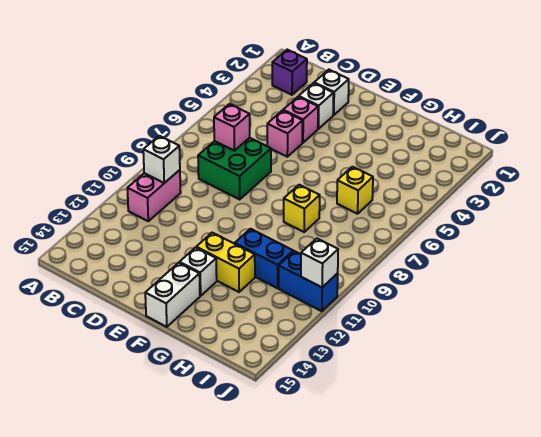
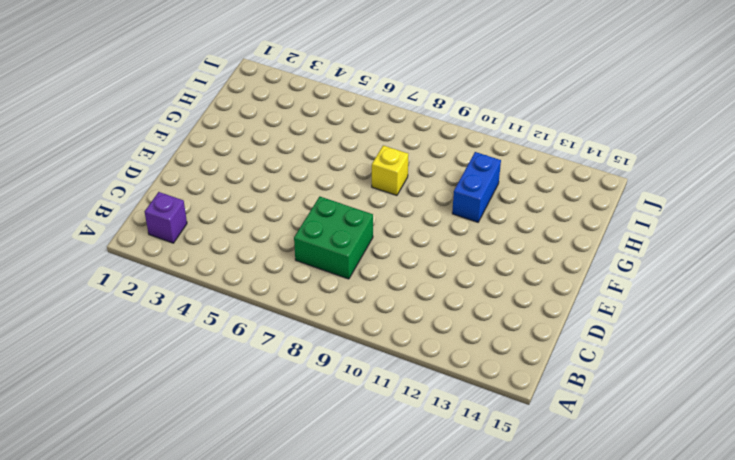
none -> pink 1x2 brick [127,170,181,221]
none -> white 1x1 brick [314,70,349,115]
none -> white 1x1 brick [299,83,334,129]

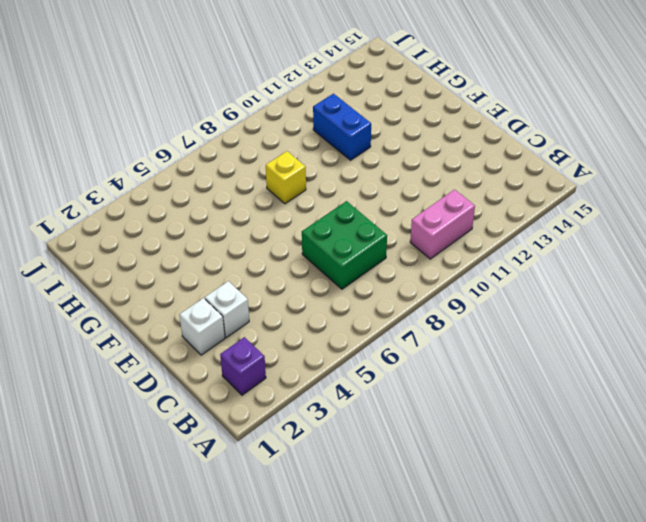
none -> pink 1x1 brick [283,97,318,143]
none -> pink 1x1 brick [267,111,303,157]
none -> yellow 1x2 brick [196,233,255,292]

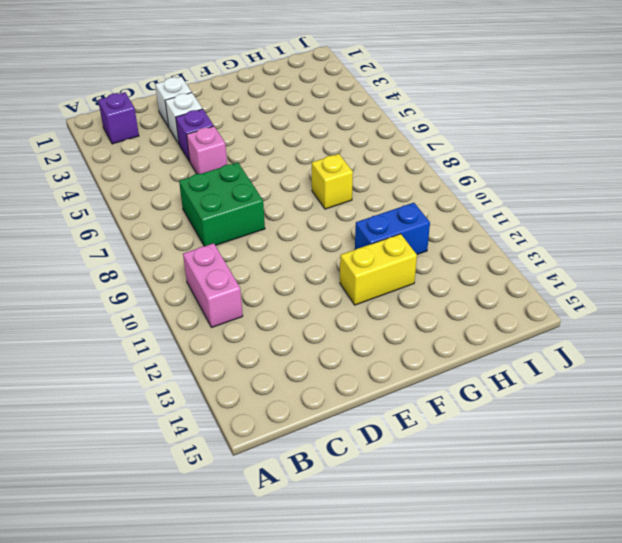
purple 1x1 brick [176,109,214,162] -> pink 1x1 brick [283,97,318,143]
none -> white 1x1 brick [179,248,217,296]
none -> white 1x2 brick [145,263,200,327]
none -> yellow 1x1 brick [337,167,373,214]

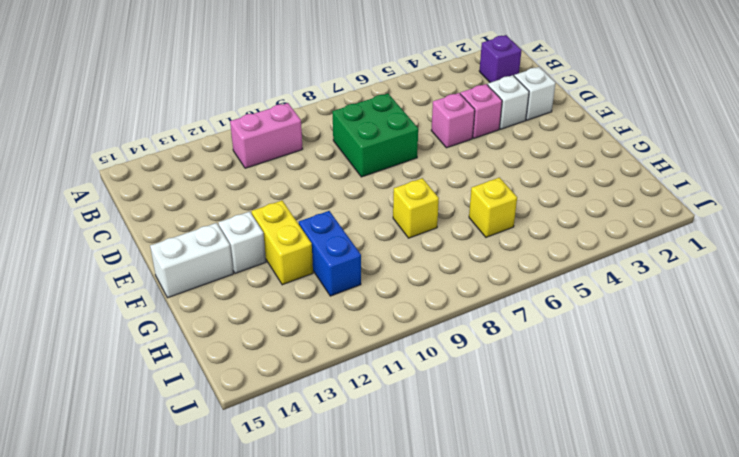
none -> blue 1x2 brick [279,251,338,311]
none -> white 1x1 brick [143,136,180,183]
none -> pink 1x1 brick [214,104,250,151]

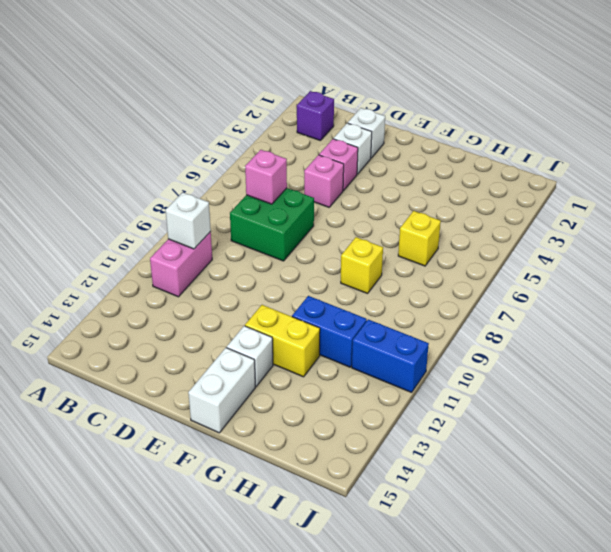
none -> white 1x1 brick [301,238,338,287]

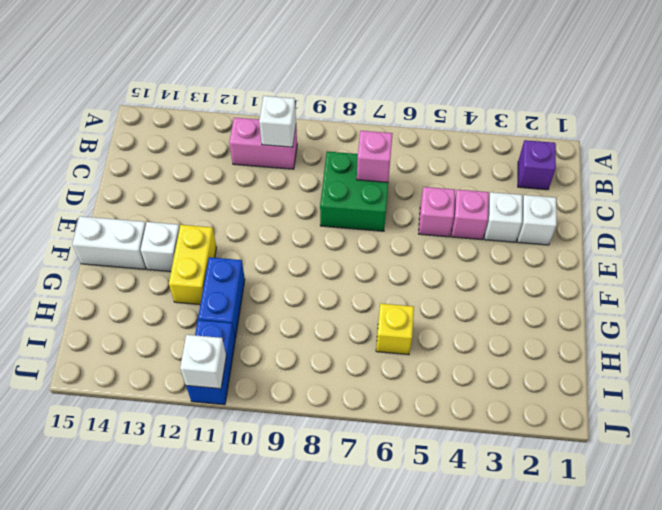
none -> yellow 1x1 brick [284,185,320,232]

